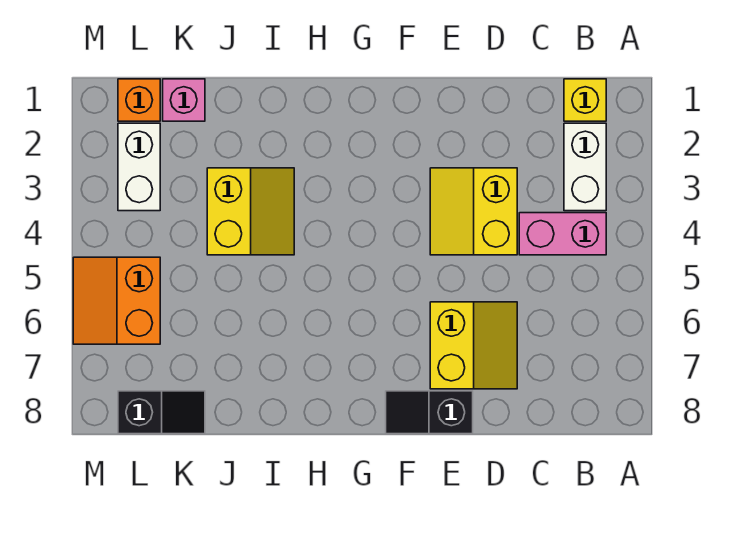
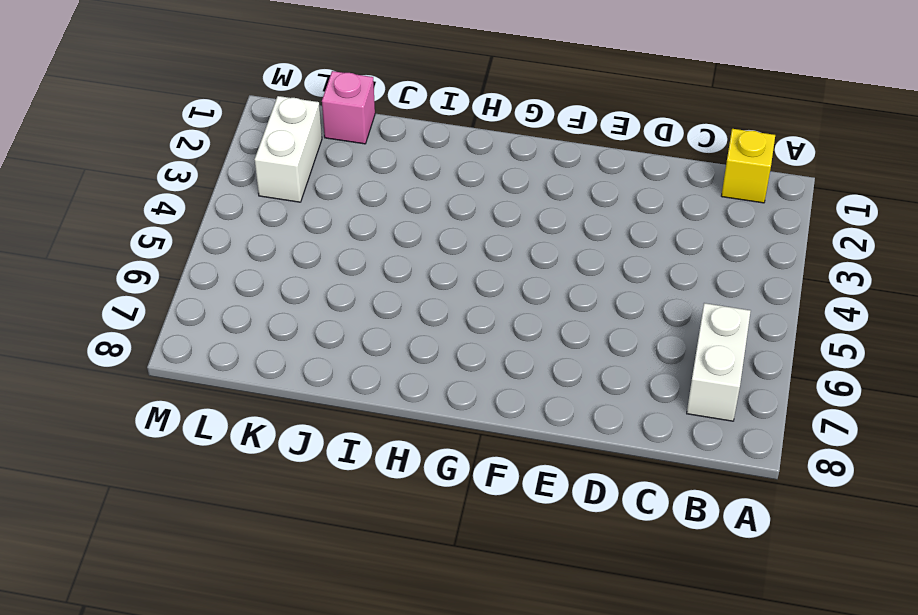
white 1x2 brick [687,303,751,421] -> white 1x2 brick moved to [564,123,606,211]
none -> pink 1x2 brick [519,213,606,255]
none -> yellow 2x2 slope [430,168,517,255]
none -> yellow 2x2 slope [430,302,517,389]

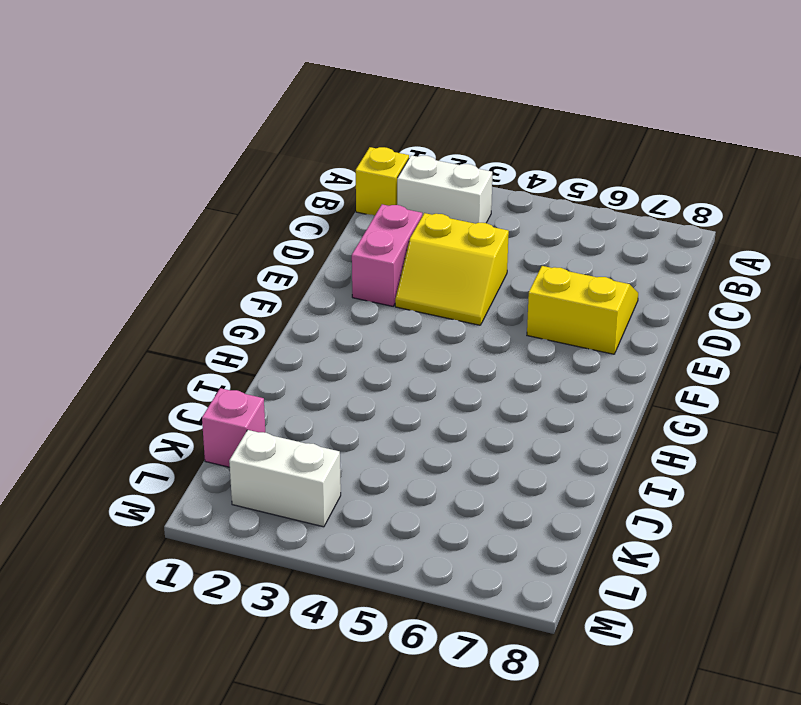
pink 1x2 brick [352,204,422,306] -> pink 1x2 brick moved to [519,213,606,255]
none -> black 1x2 slope [386,391,473,434]
none -> yellow 2x2 slope [207,168,294,255]
none -> black 1x2 slope [118,391,205,434]

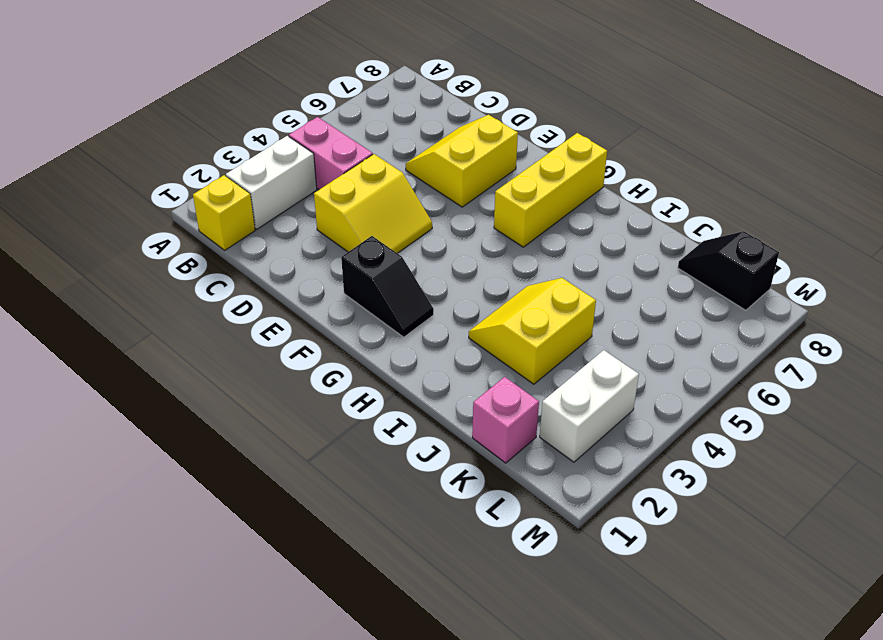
black 1x2 slope [341,236,434,337] -> black 1x2 slope moved to [386,391,473,434]
yellow 1x3 brick [494,133,607,247] -> none
none -> orange 1x1 brick [118,79,160,121]
none -> orange 2x2 slope [73,257,160,344]

